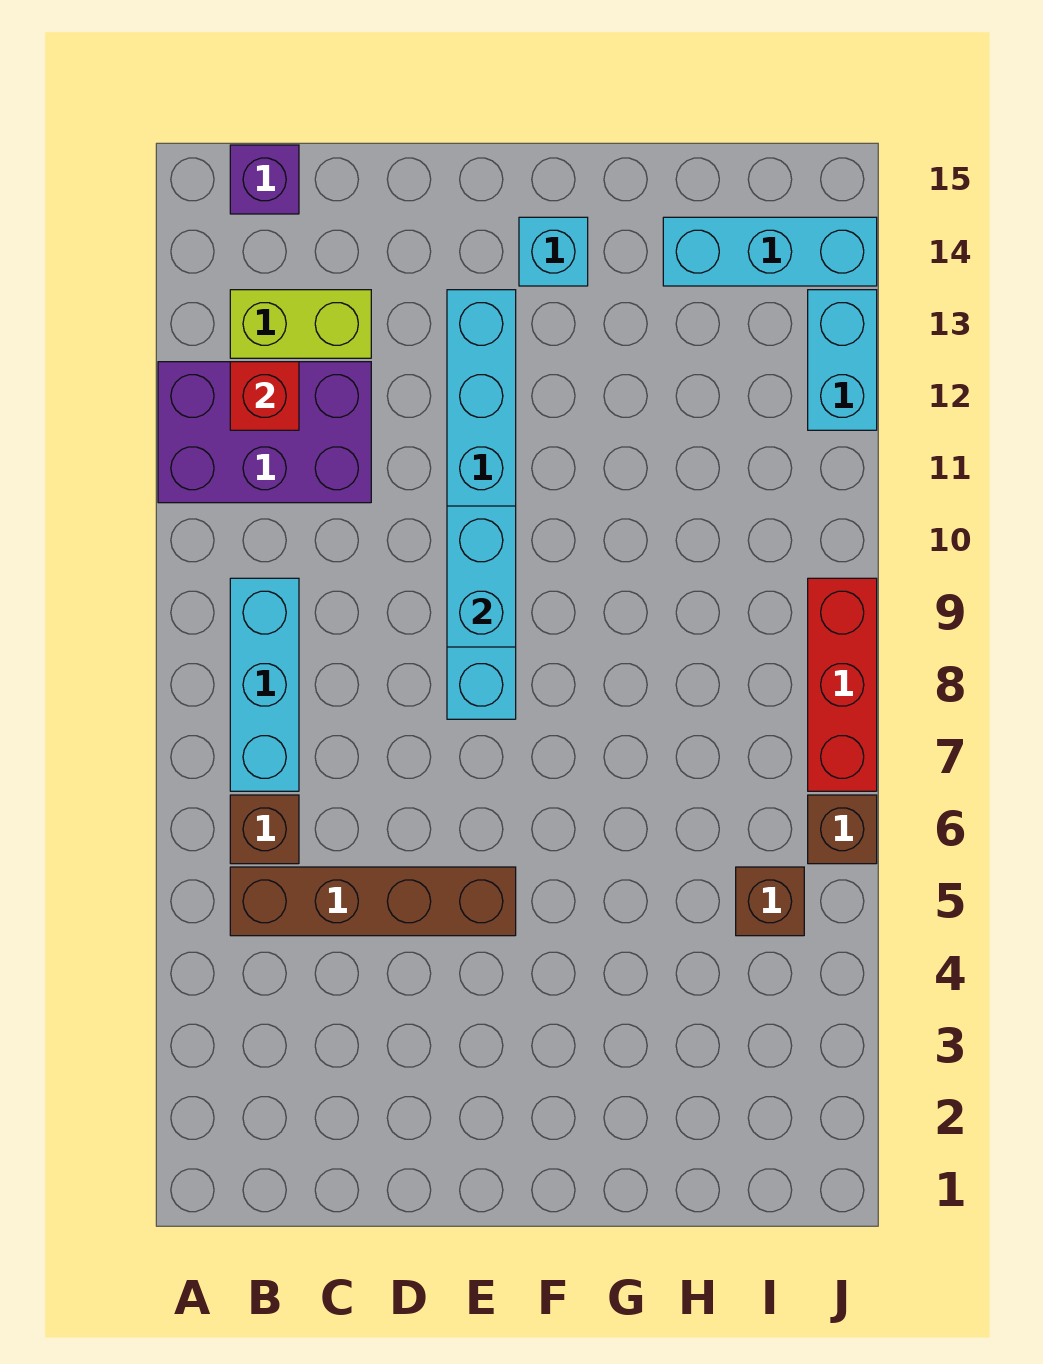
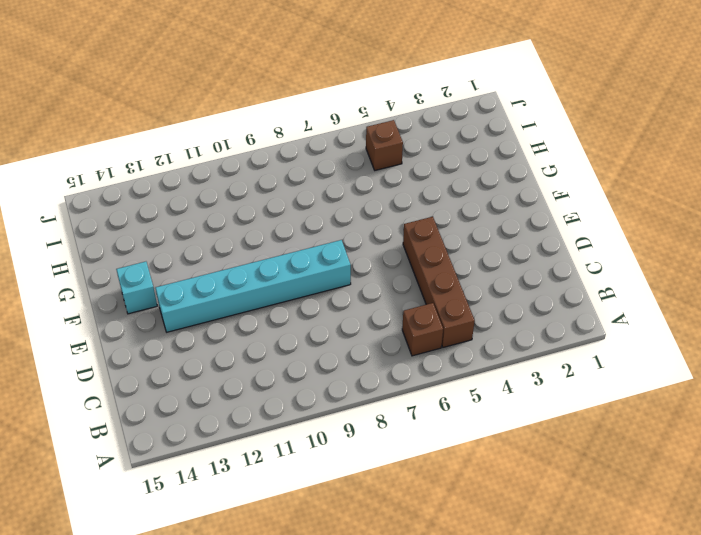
none -> purple 2x3 brick [158,362,371,503]
none -> cyan 1x3 brick [230,578,299,791]
none -> lime 1x2 brick [230,290,371,358]

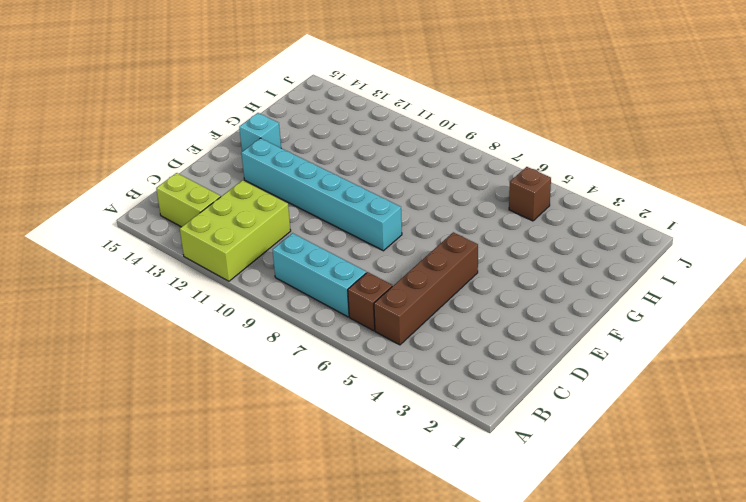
lime 2x3 brick [180,180,291,281] -> purple 2x3 brick [158,362,371,503]
lime 1x2 brick [156,173,221,227] -> lime 1x2 brick turned to [230,290,371,358]
none -> purple 1x1 brick [230,145,299,214]
none -> cyan 1x3 brick [663,217,877,286]
none -> brown 1x1 brick [808,795,877,864]

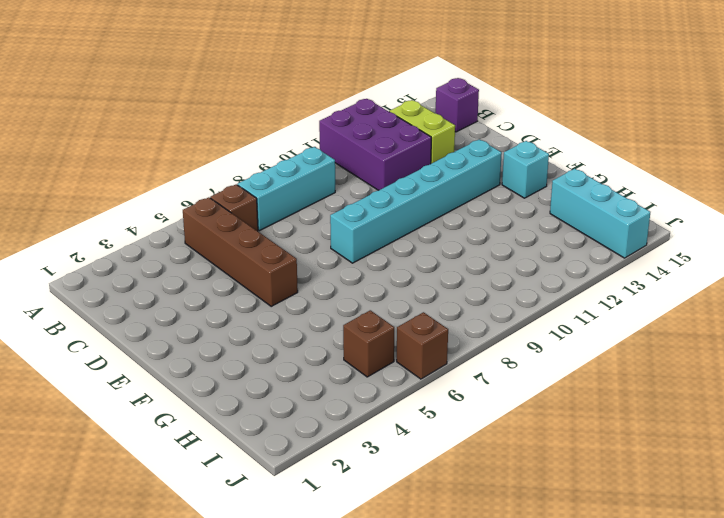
none -> red 1x3 brick [808,578,877,791]
none -> cyan 1x2 brick [808,290,877,430]
none -> red 1x1 brick [230,362,299,430]

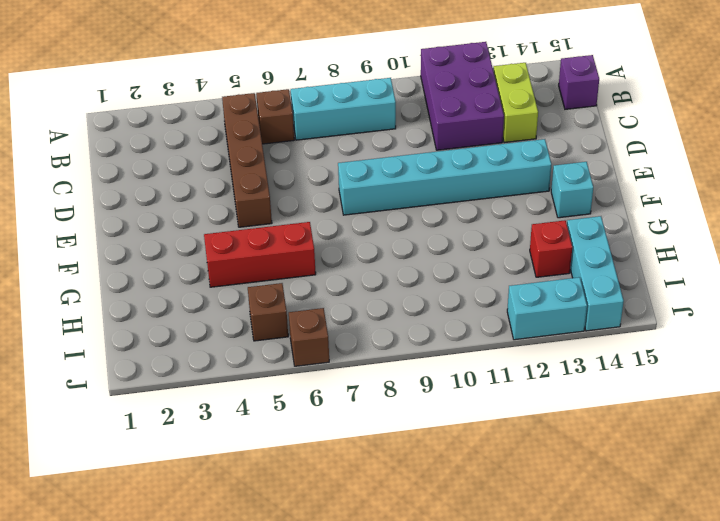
red 1x3 brick [204,222,316,287] -> red 1x3 brick moved to [808,578,877,791]
red 1x1 brick [530,220,572,277] -> red 1x1 brick moved to [230,362,299,430]
none -> cyan 1x2 brick [447,506,516,647]

